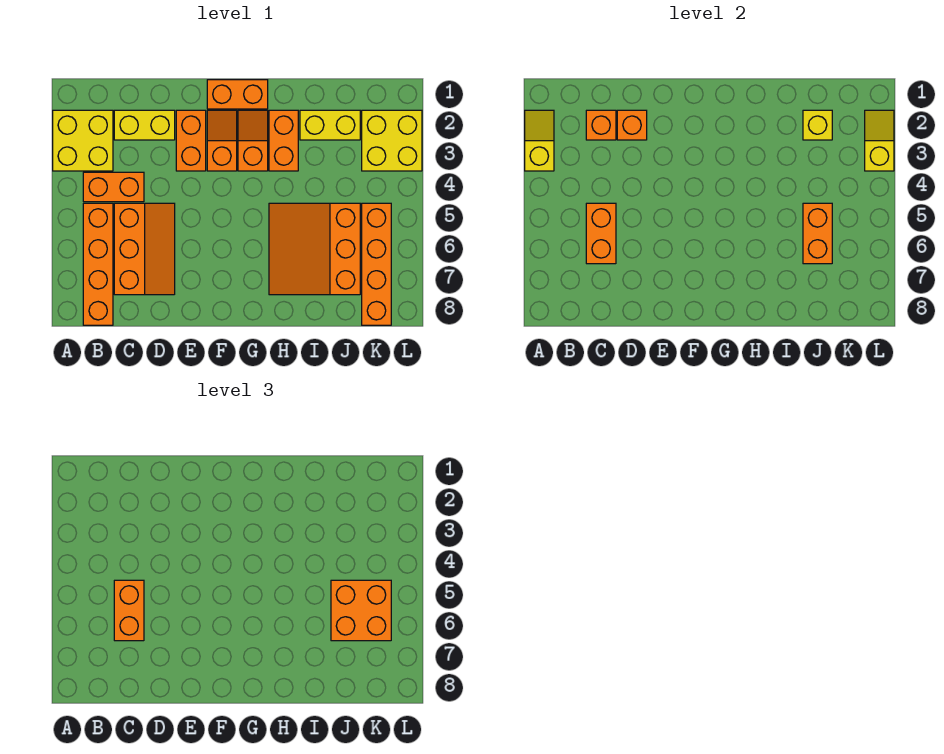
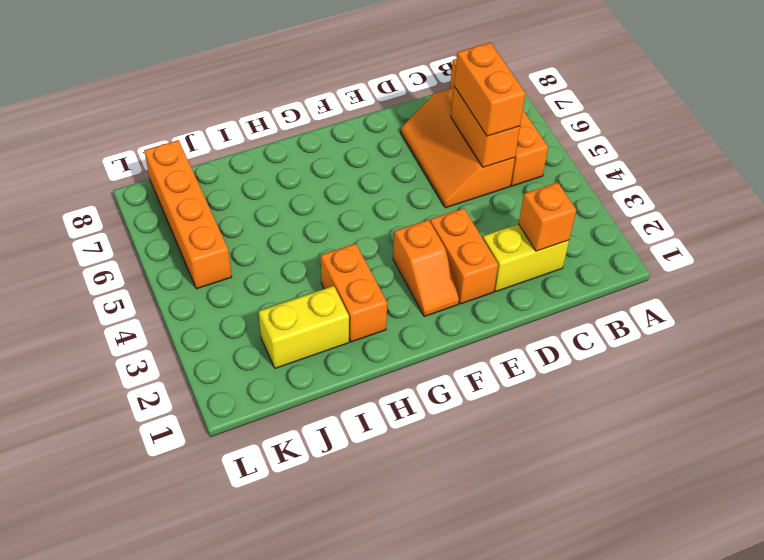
none -> yellow 2x2 brick [53,110,113,171]
none -> orange 1x2 brick [83,172,144,202]
none -> orange 1x2 brick [207,80,268,109]

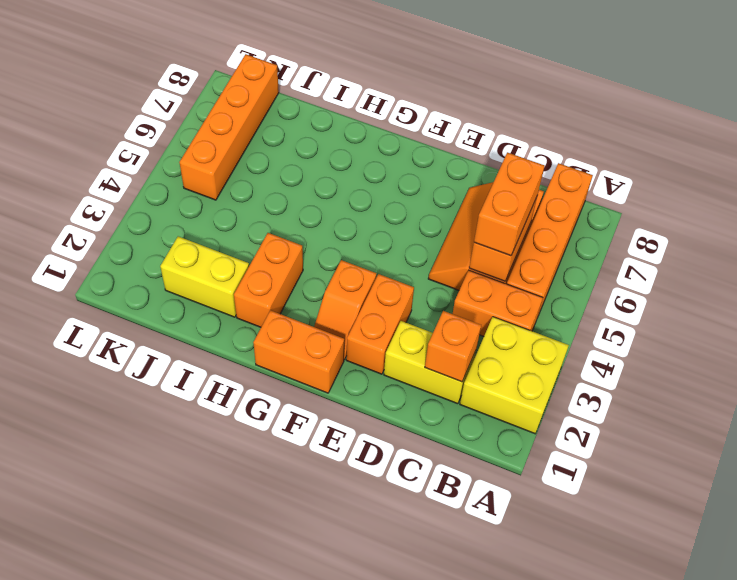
none -> orange 1x2 slope [238,110,268,171]
none -> orange 3x3 slope [269,203,360,295]
none -> yellow 2x2 brick [362,110,422,171]

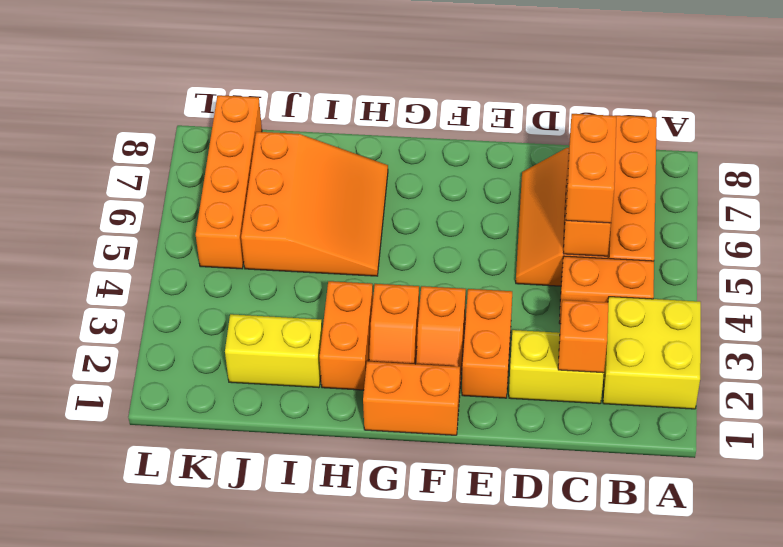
none -> yellow 2x2 brick [362,110,422,171]
none -> yellow 1x2 slope [525,110,554,171]
none -> orange 1x1 brick [617,110,647,140]

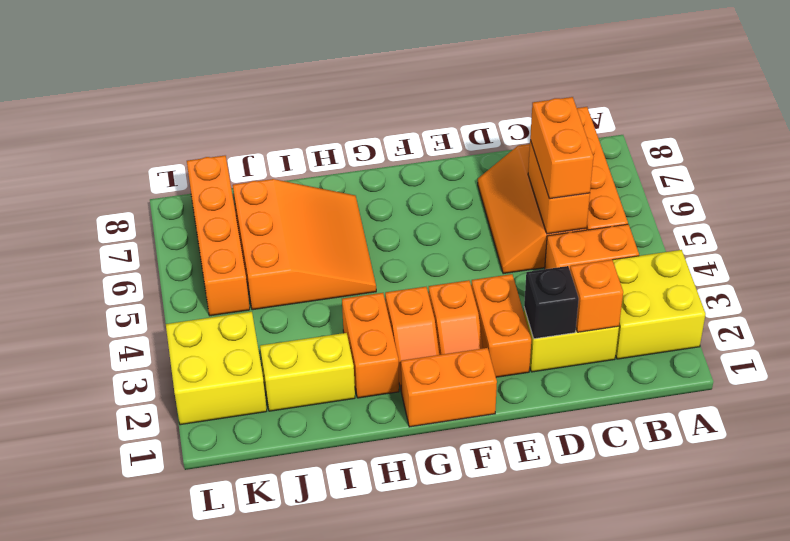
black 1x1 brick [524,266,579,339] -> orange 1x1 brick [617,110,647,140]
none -> yellow 1x2 slope [525,110,554,171]
none -> yellow 1x1 brick [803,110,832,140]
none -> orange 1x2 brick [803,203,832,264]

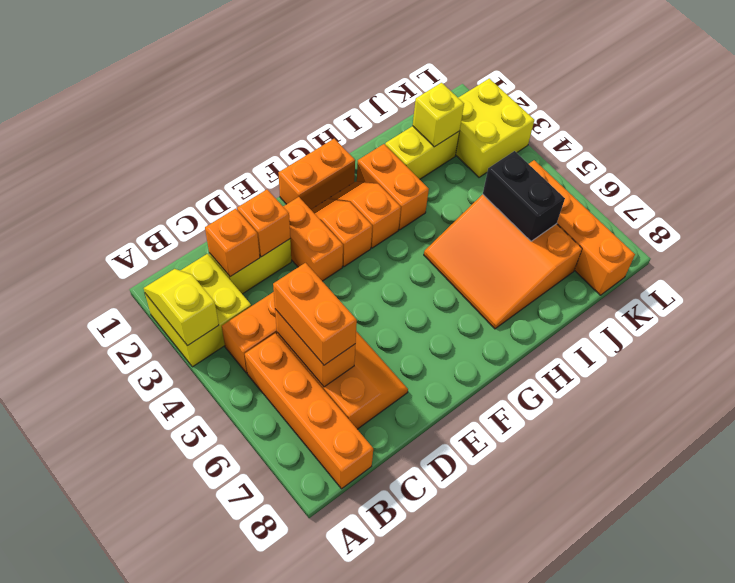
black 1x2 brick [483,151,565,241] -> orange 1x2 brick [803,203,832,264]
none -> yellow 1x2 slope [865,110,894,171]
none -> orange 2x2 brick [331,580,391,641]

